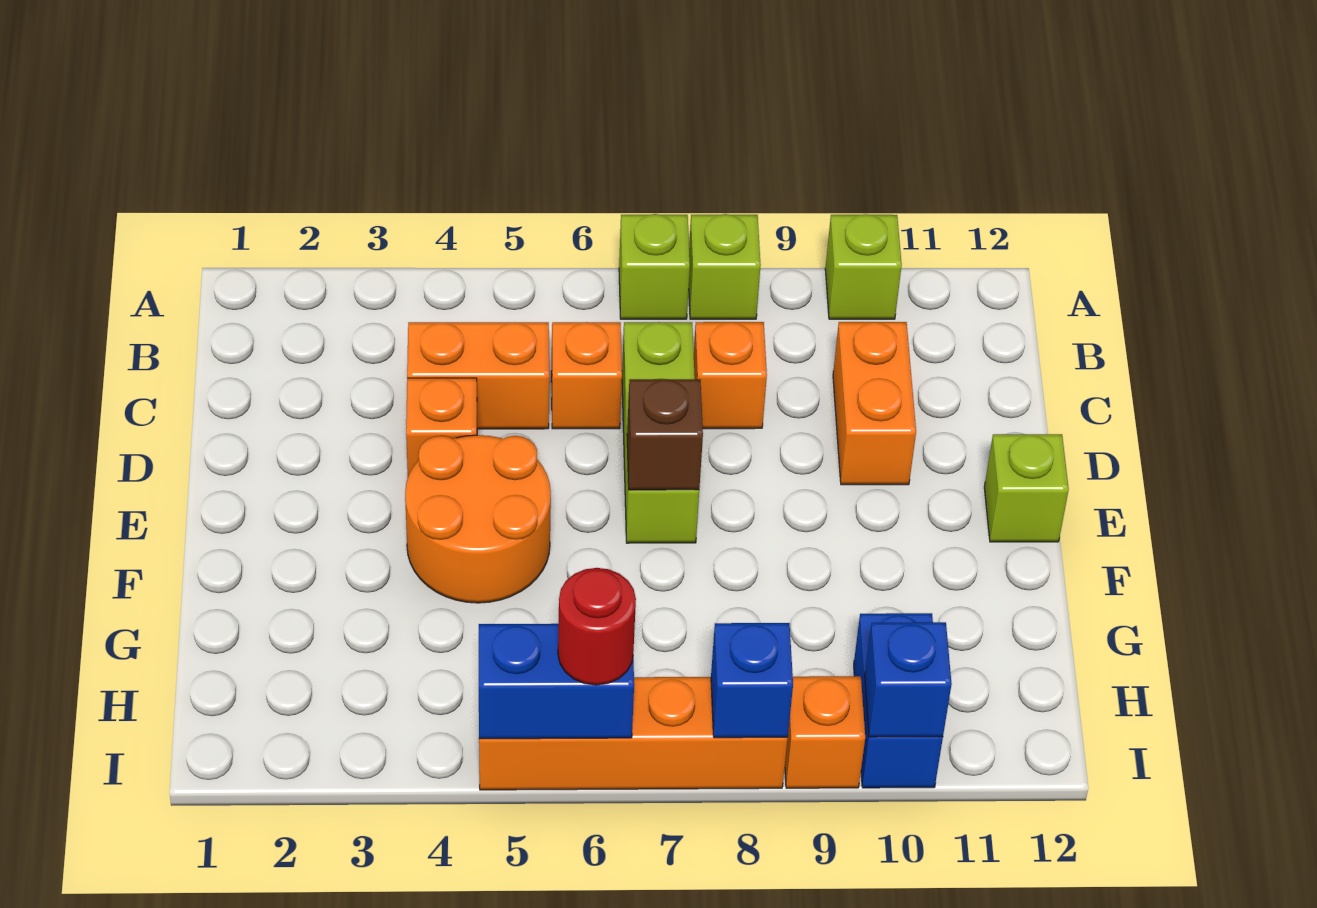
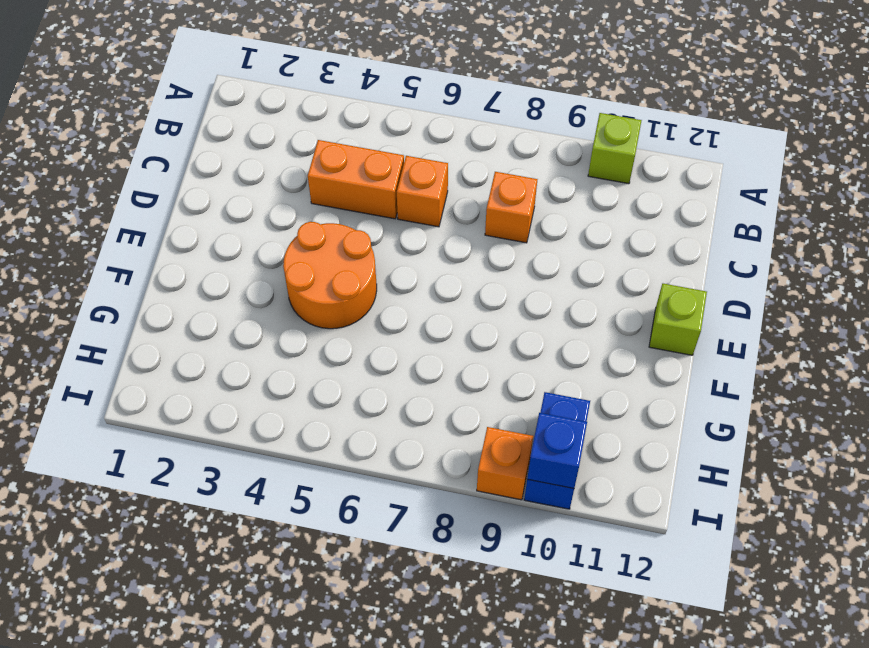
none -> lime 1x1 brick [619,214,690,319]
none -> lime 1x1 brick [689,214,761,319]
none -> lime 1x3 brick [622,322,699,543]

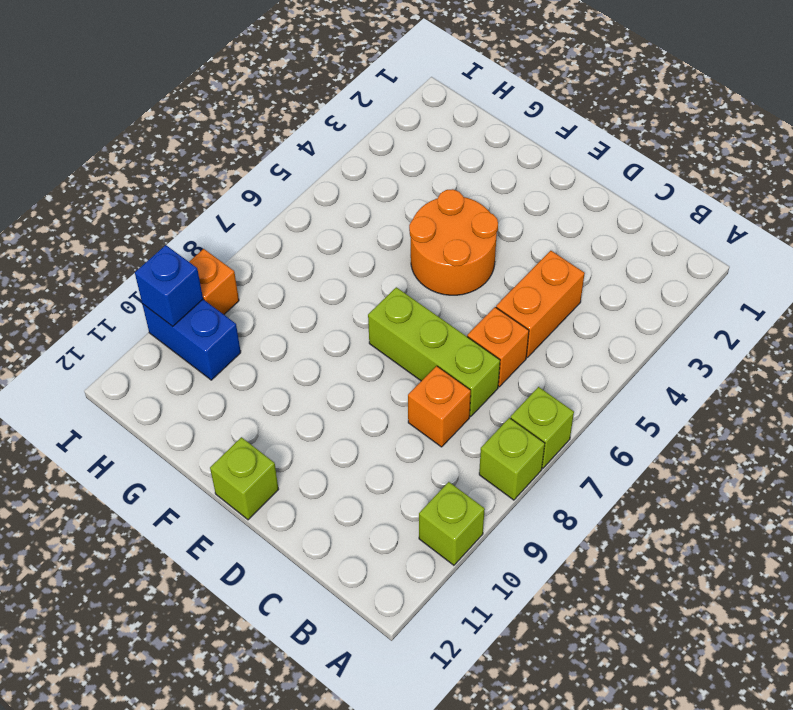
none -> orange 1x2 brick [833,322,916,485]
none -> orange 1x1 brick [406,378,477,476]
none -> orange 1x4 brick [479,677,788,790]

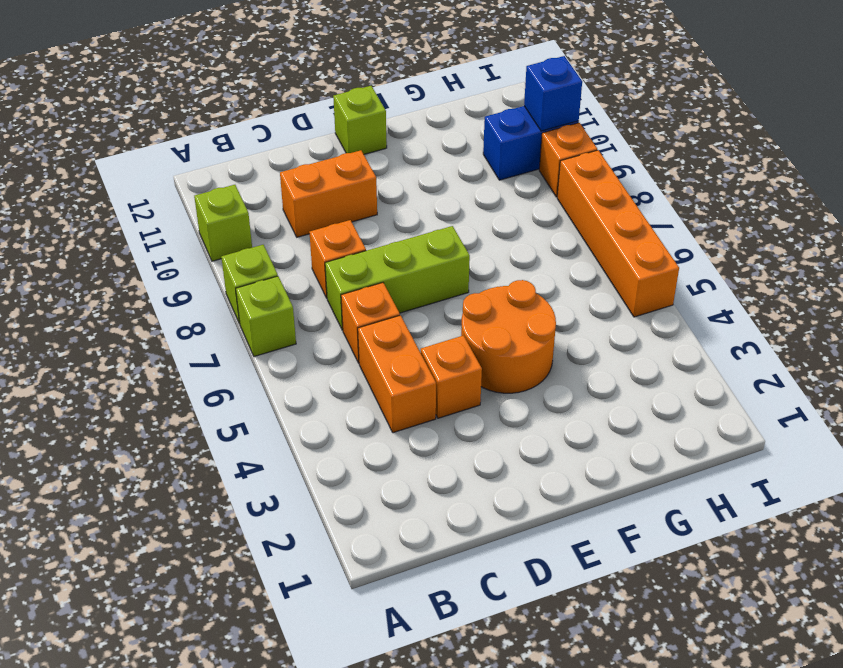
none -> brown 1x1 brick [627,379,703,490]
none -> blue 1x2 brick [479,624,634,739]
none -> blue 1x1 brick [711,623,793,738]

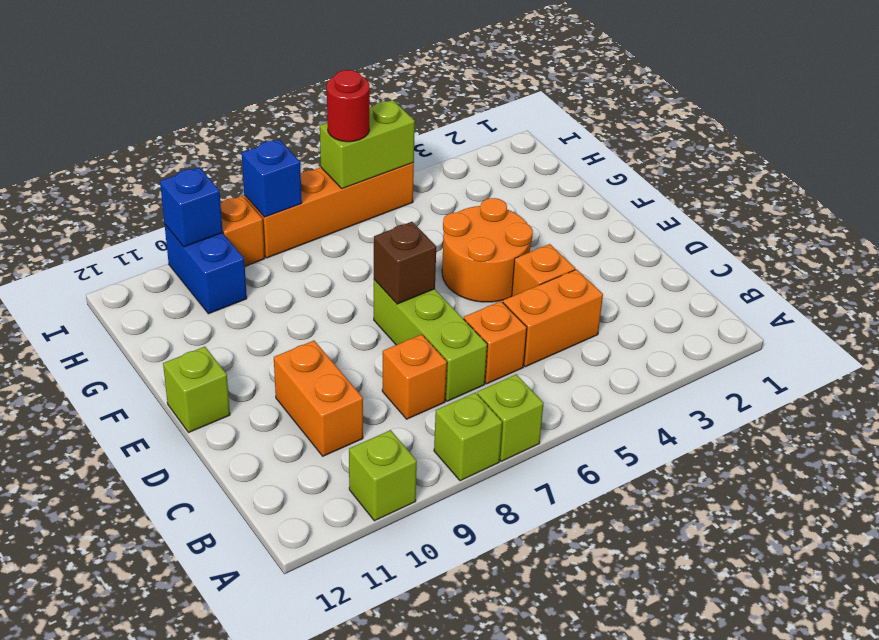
lime 1x2 brick [320,100,415,188] -> blue 1x2 brick [479,624,634,739]

